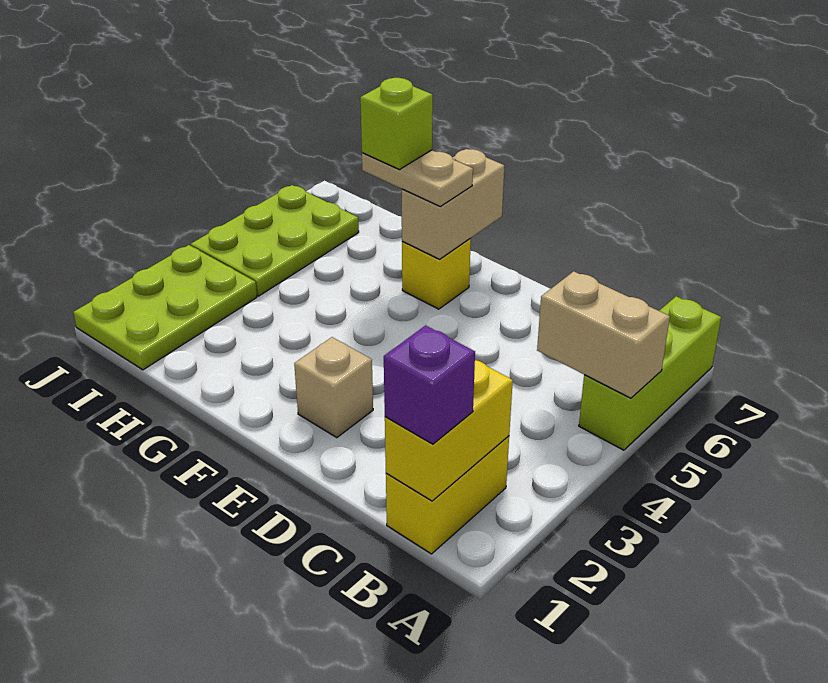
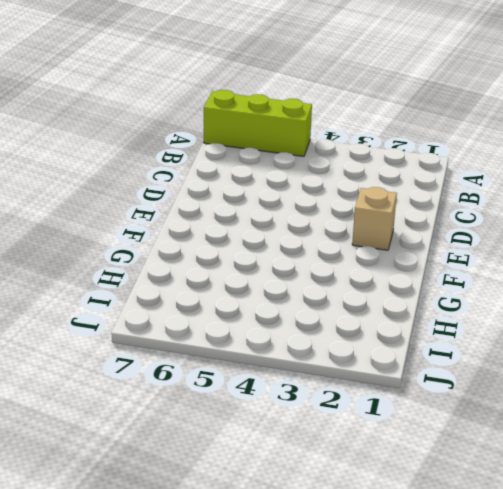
none -> yellow 1x2 brick [386,436,509,554]
none -> yellow 1x1 brick [402,238,471,309]
none -> lime 2x3 plate [73,245,257,370]

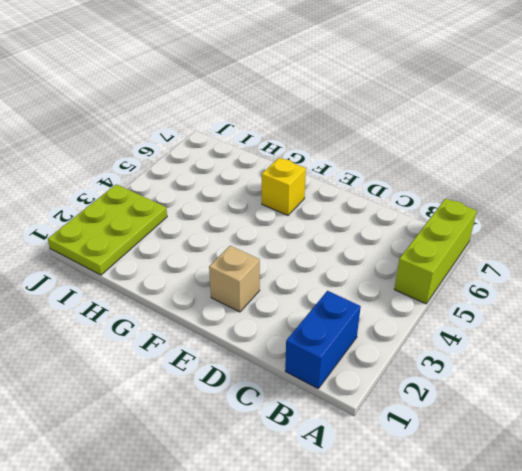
blue 1x2 brick [285,291,361,388] -> yellow 1x2 brick [386,436,509,554]
none -> lime 2x3 plate [191,185,359,296]
none -> tan 1x2 brick [537,271,670,398]
none -> yellow 1x2 brick [385,360,513,501]

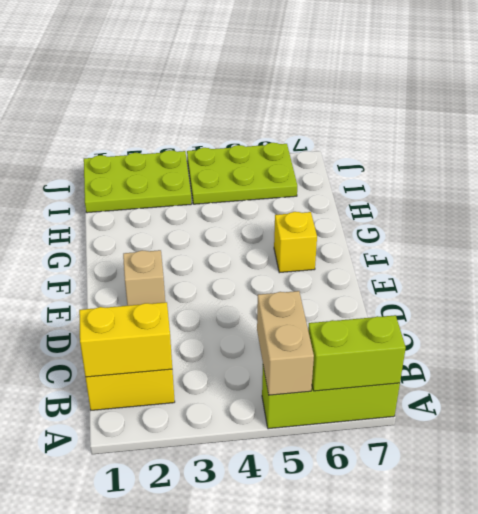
lime 1x2 brick [308,315,406,391] -> none
none -> tan 1x2 brick [402,149,504,259]
none -> purple 1x1 brick [384,325,475,444]
none -> tan 1x2 plate [362,150,473,206]

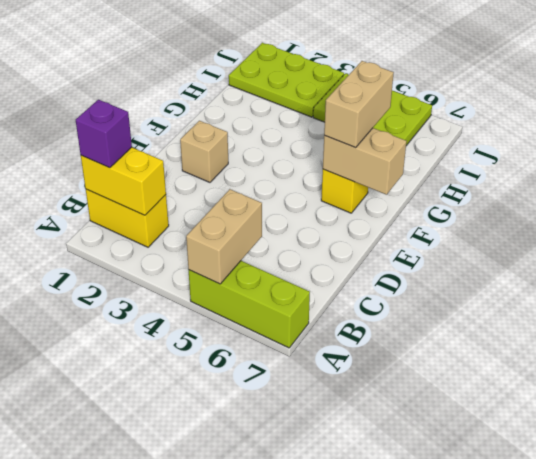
tan 1x2 brick [324,61,394,148] -> tan 1x2 plate [362,150,473,206]
none -> lime 1x1 brick [360,78,433,170]

